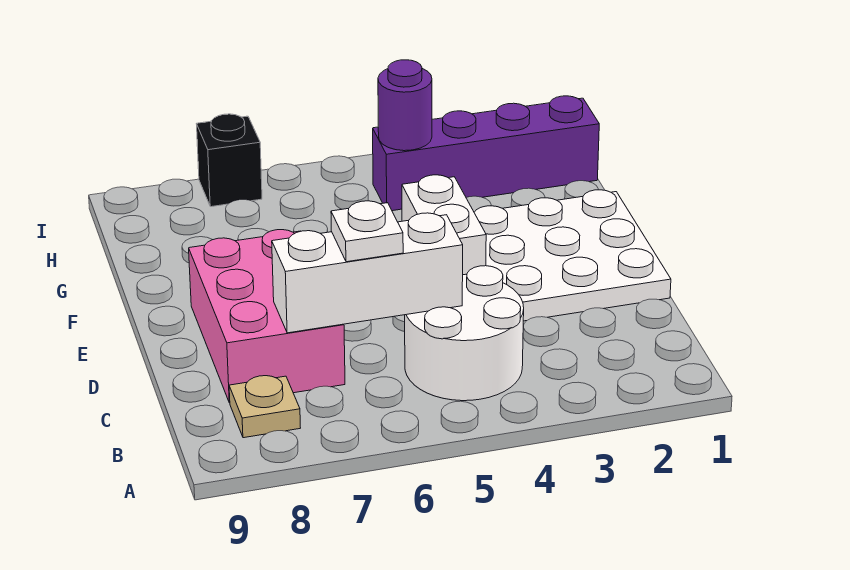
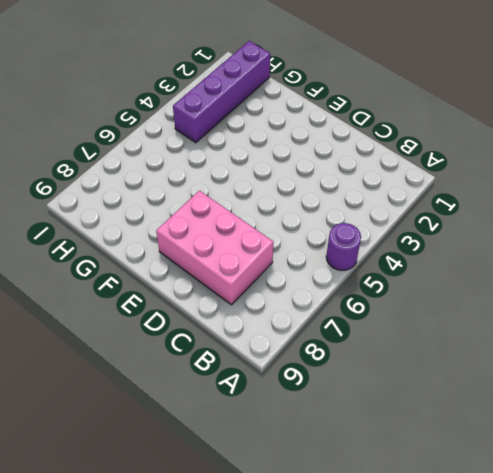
purple 1x1 round brick [326,223,361,271] -> purple 1x1 round brick moved to [378,60,432,151]
none -> white 2x2 round brick [405,266,524,401]
none -> tan 1x1 plate [229,376,300,438]

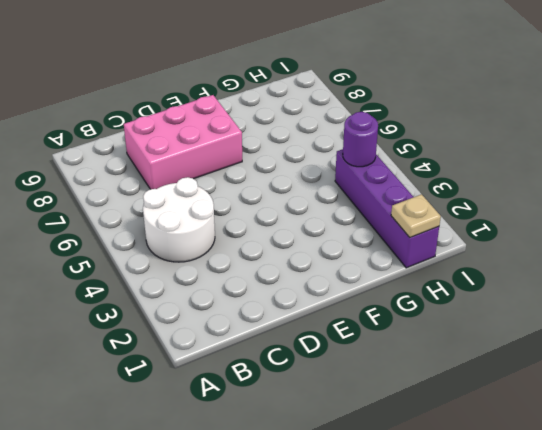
tan 1x1 plate [391,194,441,237] -> tan 1x1 plate moved to [229,376,300,438]
none -> white 3x3 plate [474,190,671,321]
none -> white 1x2 brick [402,175,486,275]

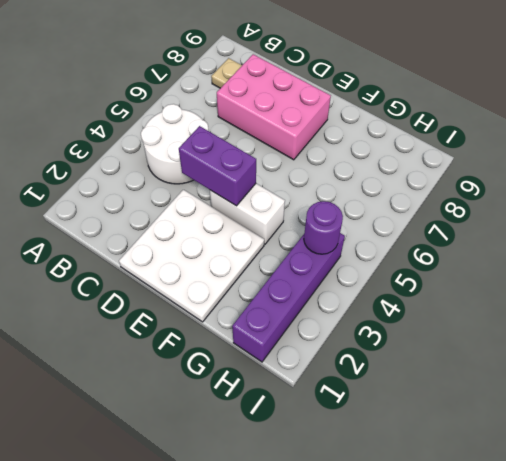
purple 1x2 brick [179,126,256,206] -> none
none -> black 1x1 brick [197,114,262,207]
none -> white 1x3 brick [272,213,463,333]

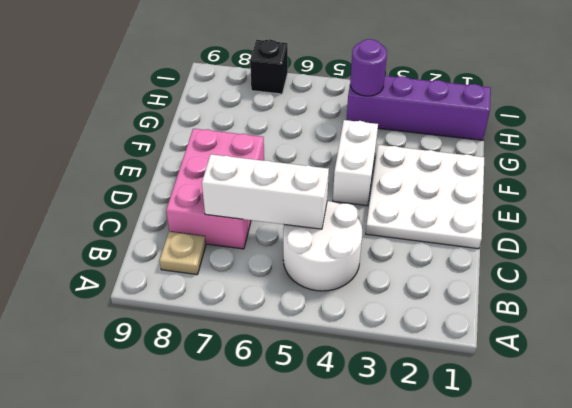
none -> white 1x1 plate [331,201,403,262]

